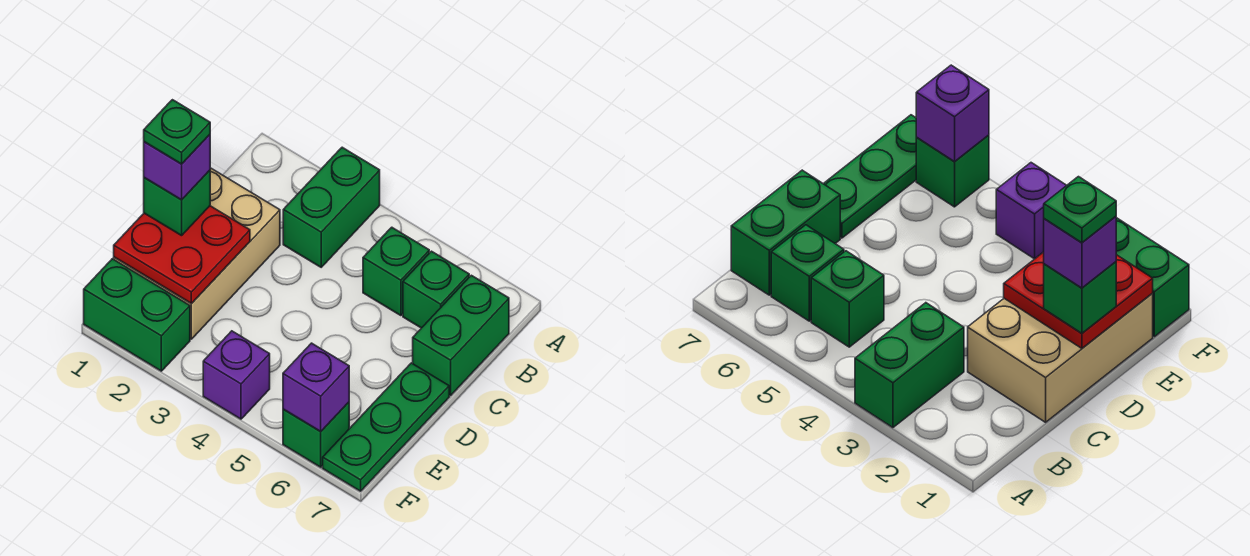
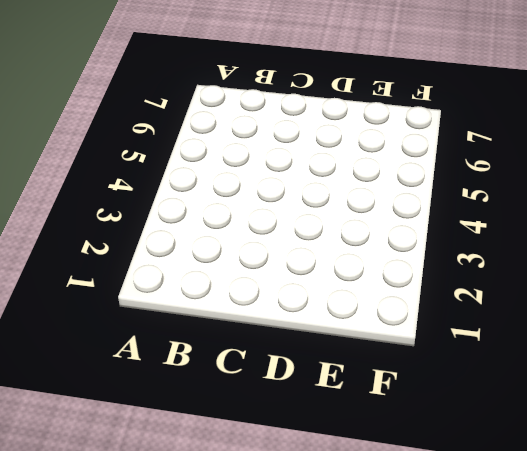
none -> green 1x2 brick [283,147,380,267]
none -> green 1x1 brick [363,227,429,316]
none -> green 1x1 brick [403,251,469,328]

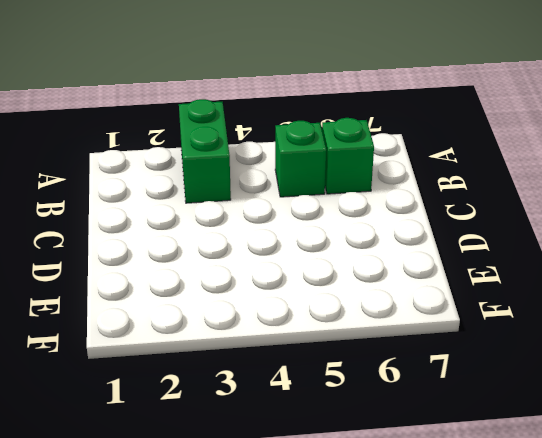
none -> green 1x2 brick [413,275,509,396]
none -> tan 2x3 brick [114,168,280,339]
none -> green 1x3 plate [323,363,449,491]

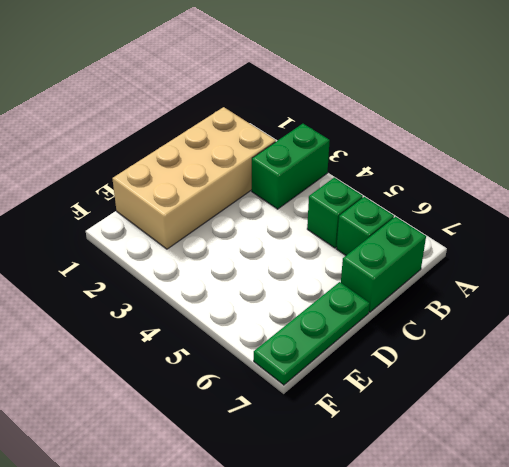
tan 2x4 brick [112,107,276,249] -> tan 2x3 brick [114,168,280,339]
none -> green 1x2 brick [84,259,190,371]
none -> purple 1x1 brick [203,331,270,419]
none -> green 1x1 brick [283,402,349,467]

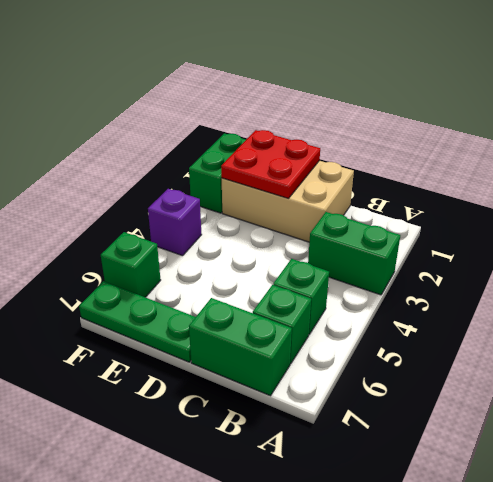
none -> purple 1x1 brick [283,343,349,432]
none -> green 1x1 brick [144,170,210,236]
none -> purple 1x1 brick [144,135,210,200]

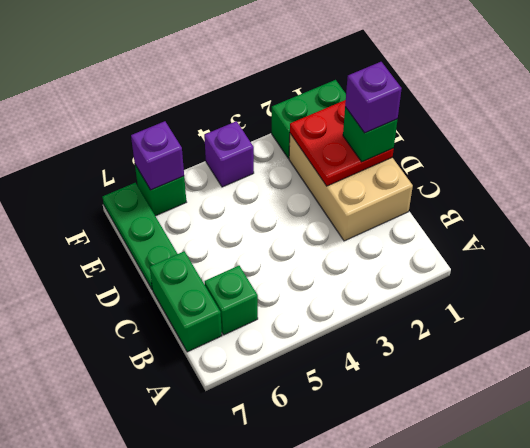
none -> green 1x2 brick [283,147,380,267]
none -> green 1x1 brick [363,227,429,316]
none -> green 1x1 plate [144,100,210,164]

